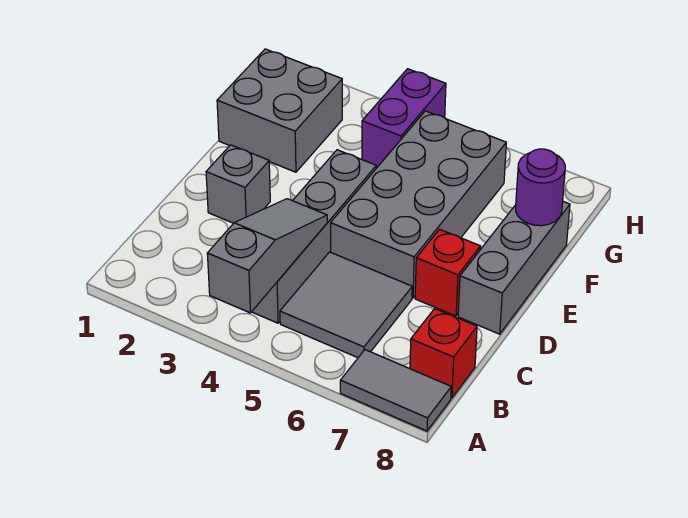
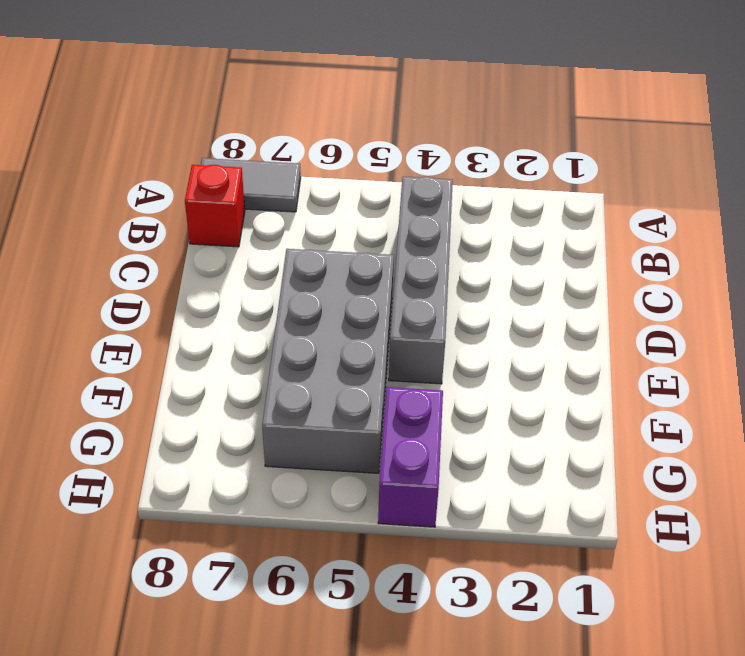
none -> grey 2x2 tile [280,252,412,358]
none -> grey 1x1 brick [206,145,270,223]
none -> red 1x1 brick [415,229,481,316]

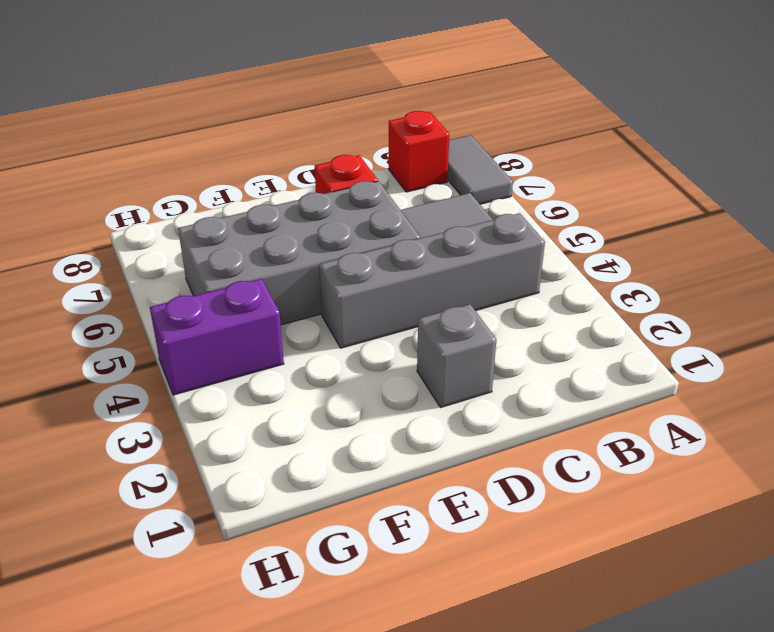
none -> grey 1x3 brick [458,202,570,334]
none -> grey 2x2 brick [217,49,342,172]
none -> grey 1x3 slope [207,199,327,313]

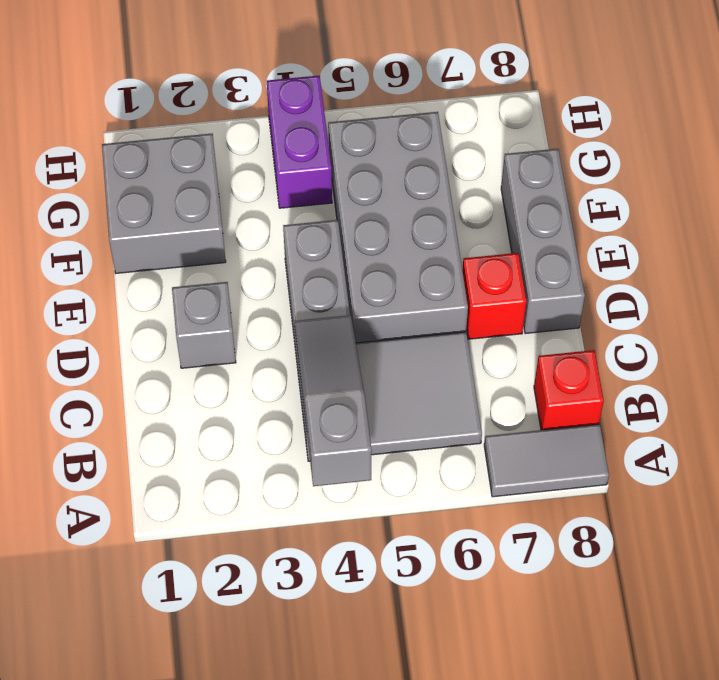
none -> purple 1x1 round brick [516,149,565,226]

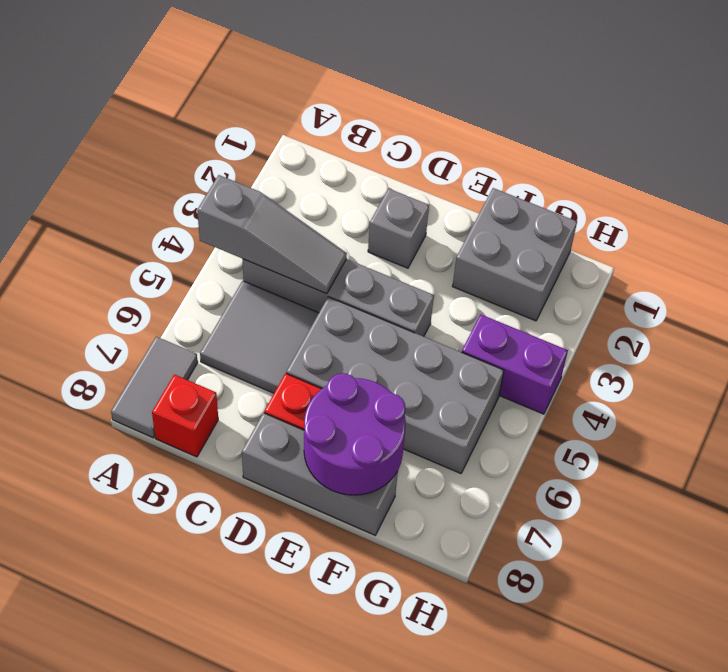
purple 2x2 round brick [304,373,406,495] -> purple 1x1 round brick [516,149,565,226]

